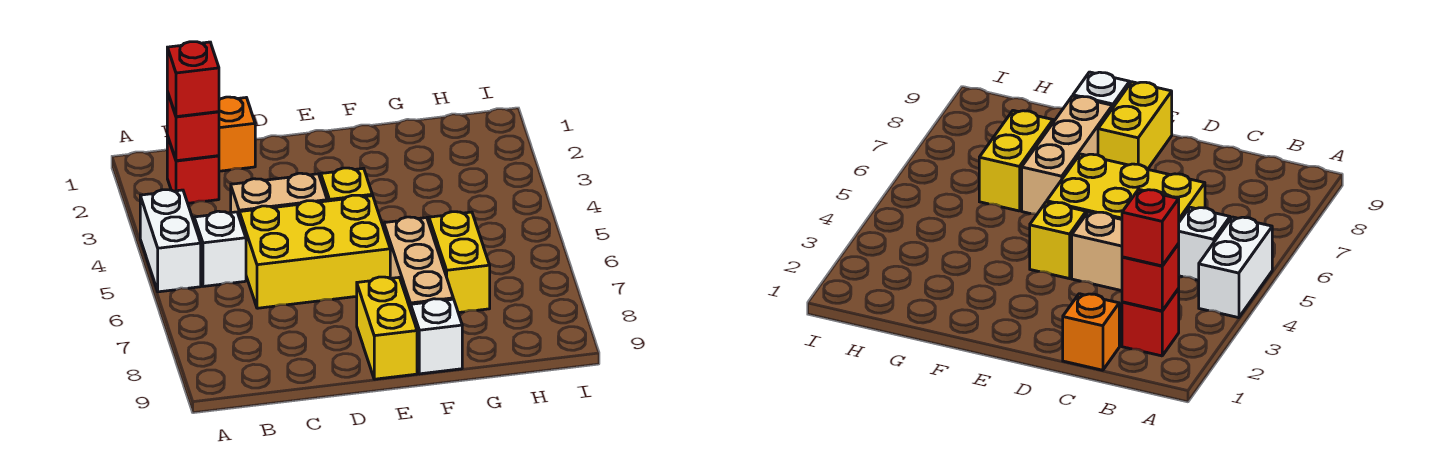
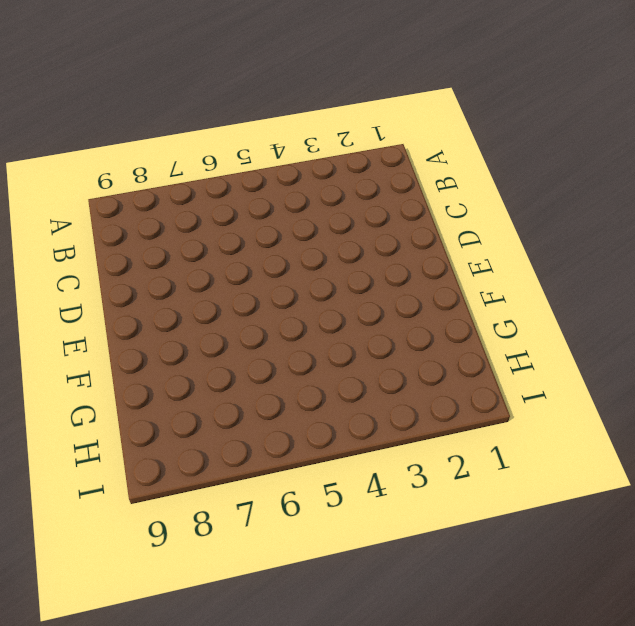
none -> white 1x2 brick [140,190,201,292]
none -> red 1x1 brick [167,136,219,203]
none -> white 1x1 brick [194,211,246,286]

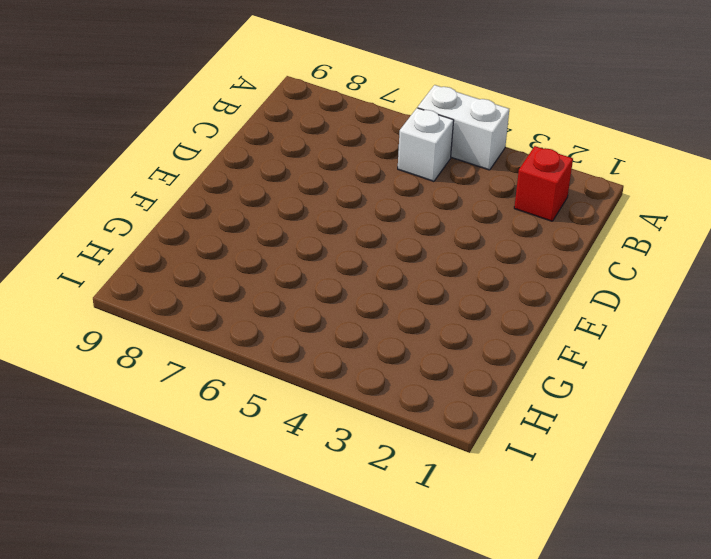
none -> orange 1x1 brick [219,97,255,171]
none -> tan 1x2 brick [231,173,327,215]
none -> yellow 2x3 brick [239,195,390,308]

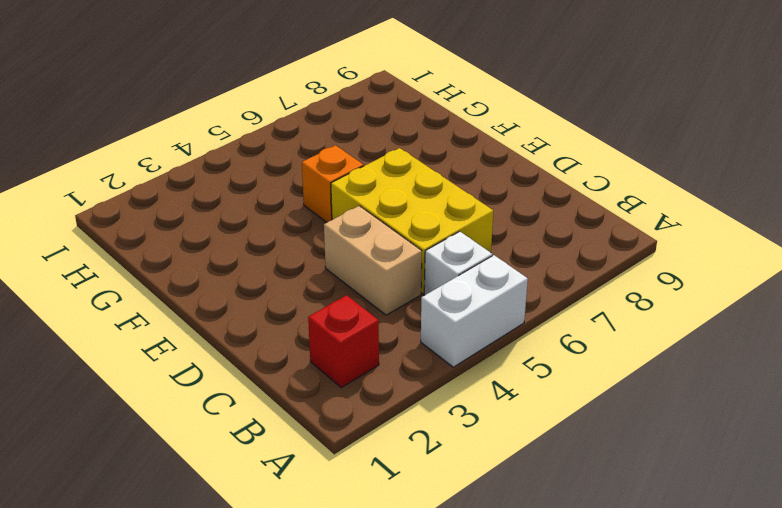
orange 1x1 brick [302,145,364,222] -> orange 1x1 brick moved to [219,97,255,171]
none -> yellow 1x1 brick [321,168,372,201]
none -> yellow 1x2 brick [357,277,417,379]
none -> tan 1x3 brick [384,217,453,310]

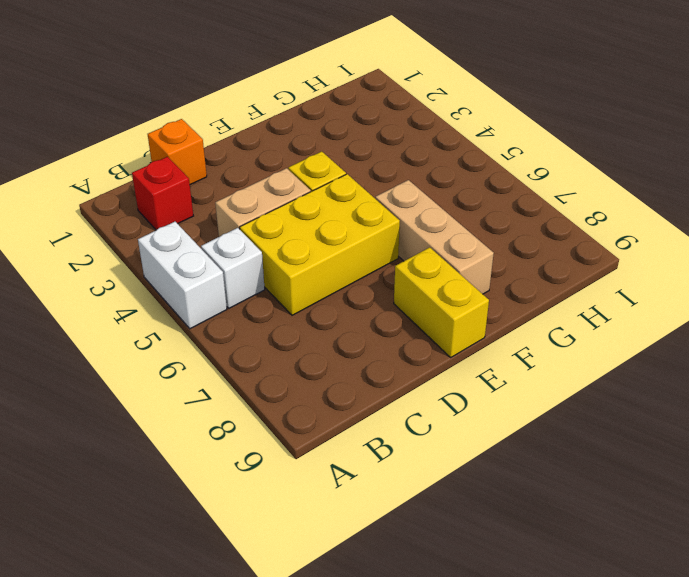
none -> white 1x1 brick [411,299,462,374]
none -> yellow 1x2 brick [429,212,490,313]
none -> red 1x1 brick [167,92,219,161]

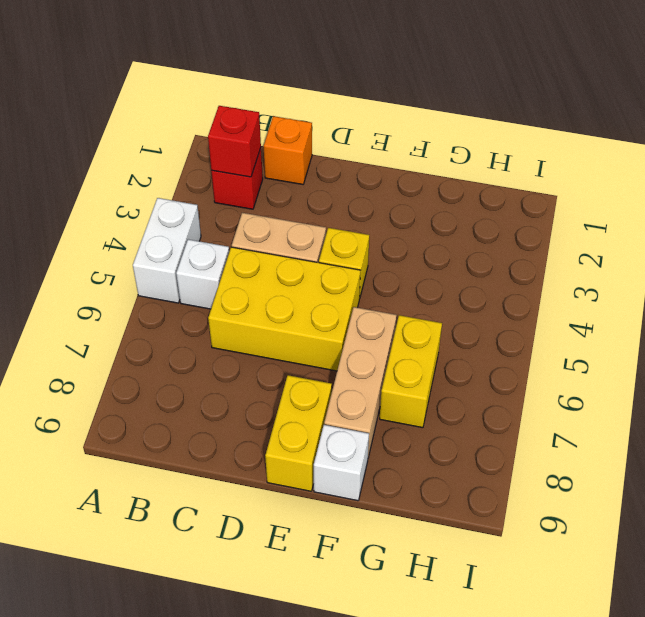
none -> red 1x1 brick [167,42,219,117]

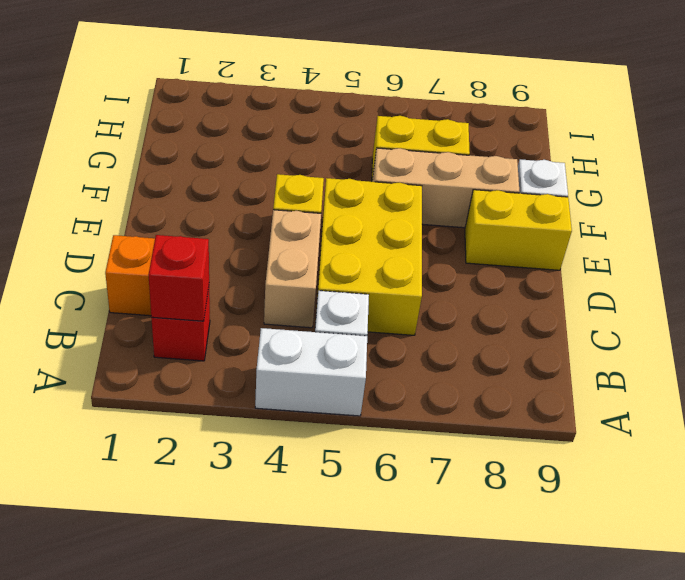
none -> red 1x1 brick [167,42,219,117]

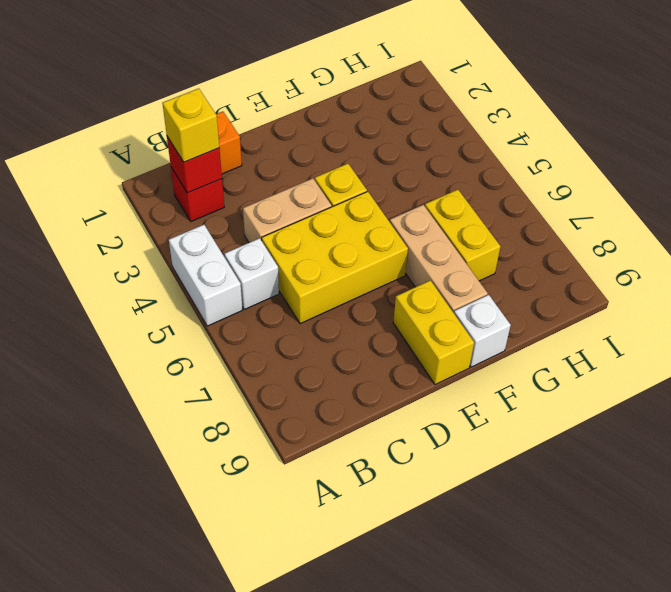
yellow 1x1 brick [162,88,219,162] -> red 1x1 brick [167,42,219,117]

